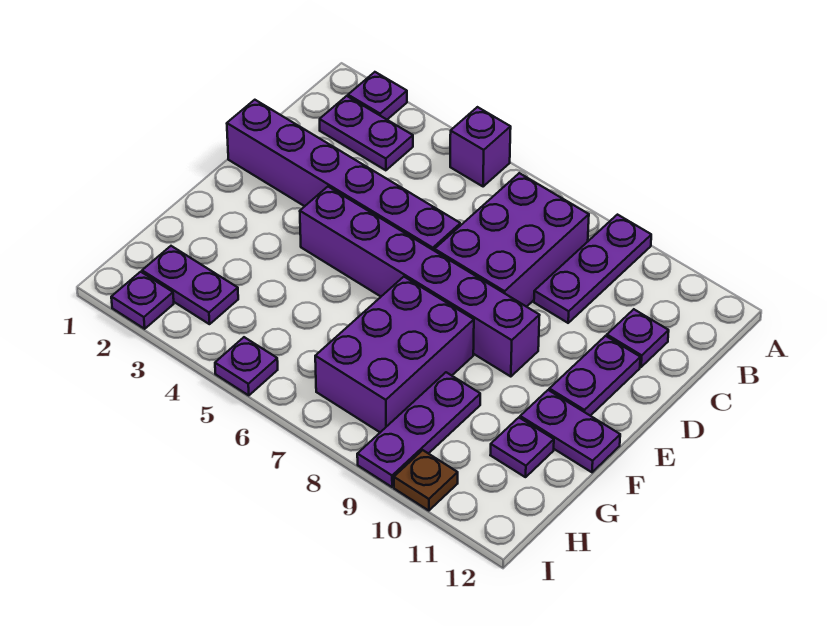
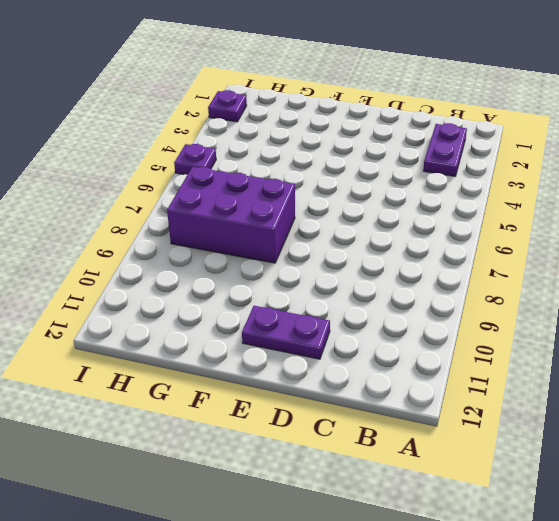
none -> purple 1x1 plate [348,72,407,119]
none -> purple 1x1 brick [450,107,511,187]
none -> purple 1x3 plate [534,215,651,323]

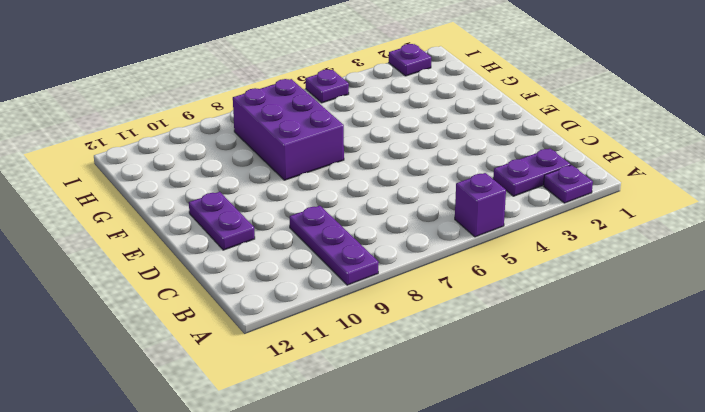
none -> purple 2x3 brick [435,173,589,307]
none -> purple 1x1 plate [607,309,669,367]
none -> purple 1x6 brick [227,100,460,251]

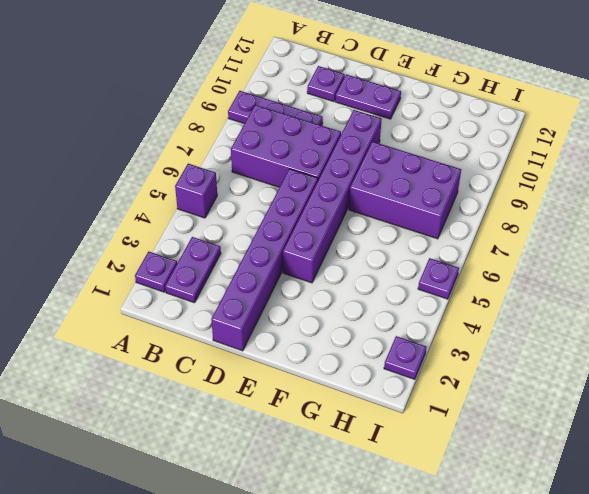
none -> purple 1x2 plate [520,390,620,472]
none -> purple 1x3 plate [357,372,480,487]
none -> purple 1x1 plate [491,418,554,477]

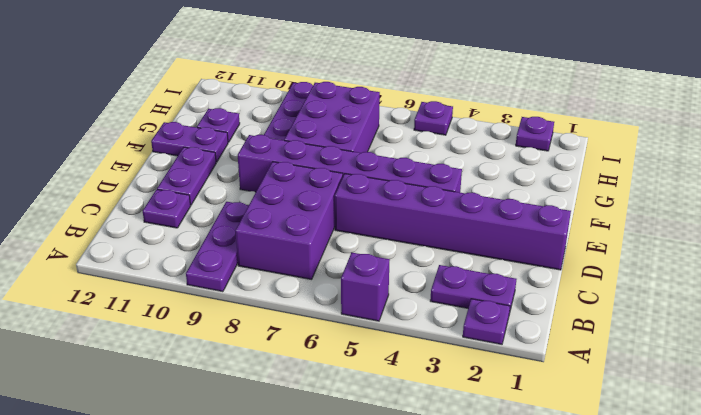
none -> purple 1x2 plate [142,246,238,324]
none -> brown 1x1 plate [394,450,458,511]

